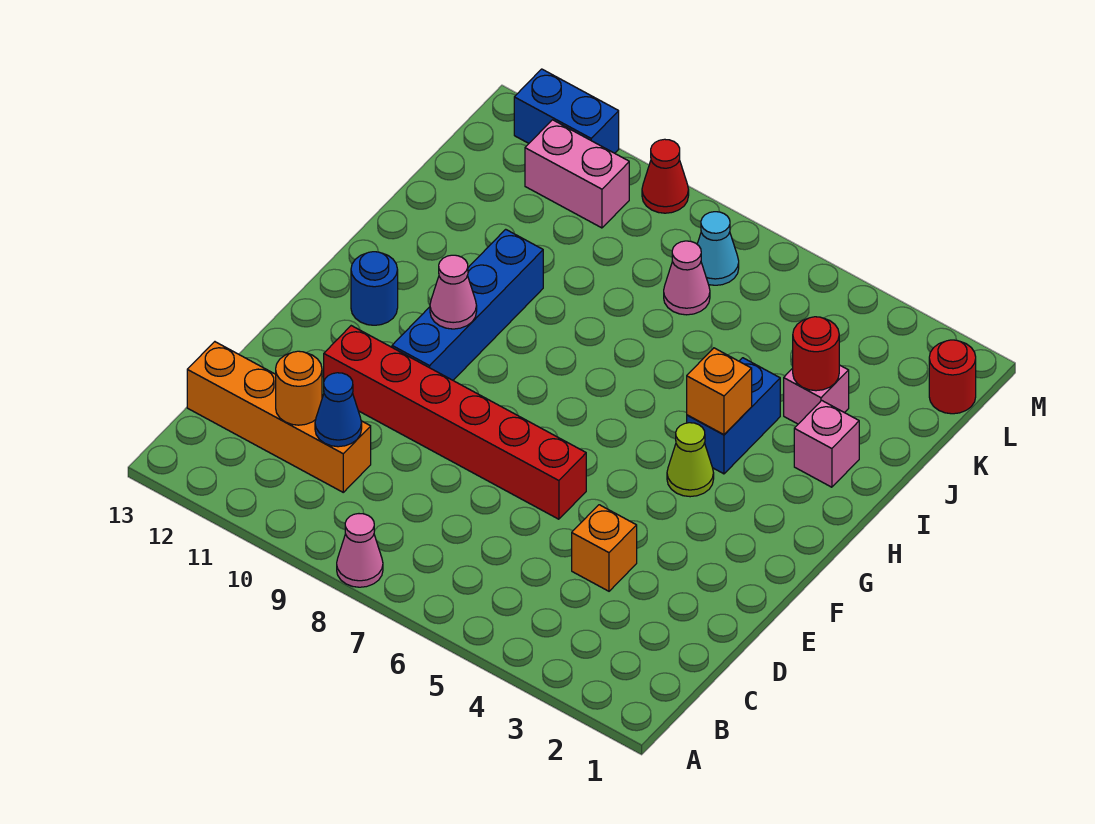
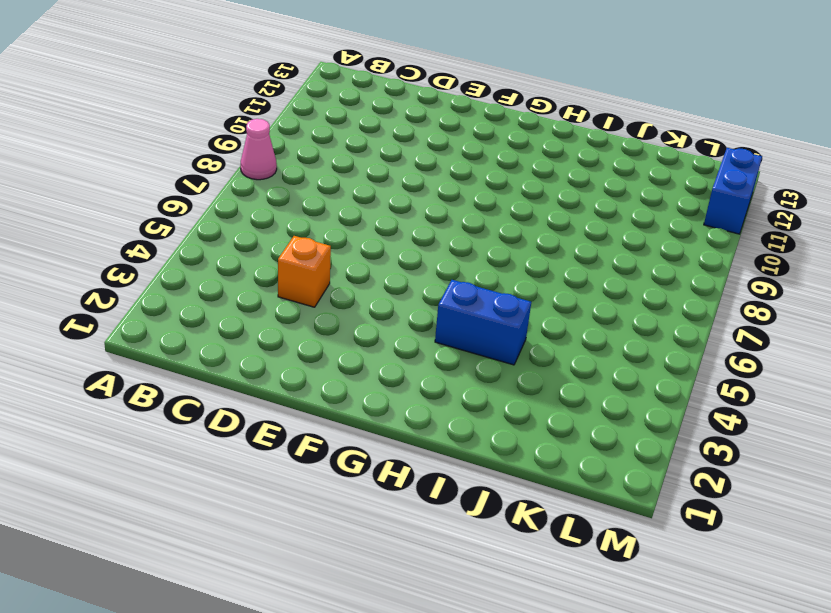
none -> orange 1x4 brick [187,342,371,492]
none -> red 1x6 brick [324,326,586,519]
none -> blue 1x4 brick [392,229,543,380]

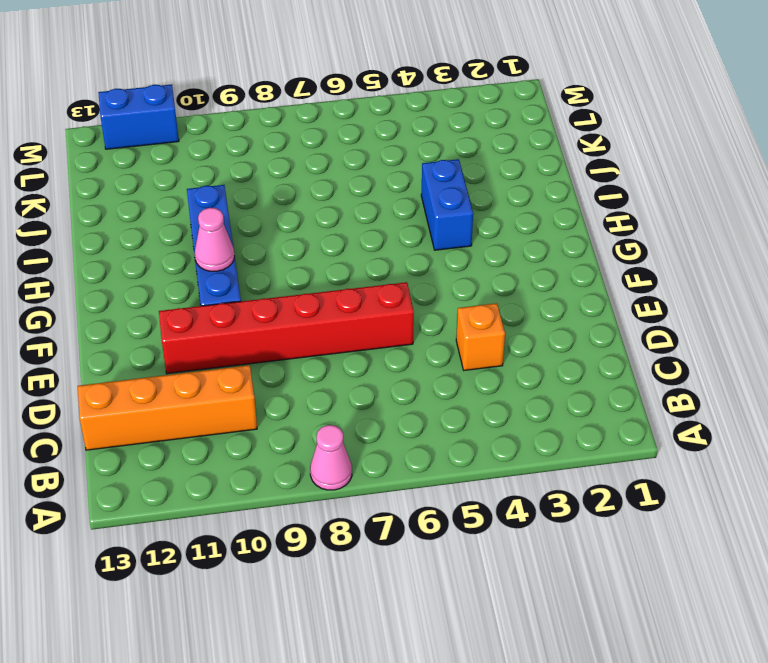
none -> lime 1x1 cone [667,423,714,497]
none -> blue 1x1 round brick [351,252,398,325]
none -> pink 1x1 brick [794,400,859,487]

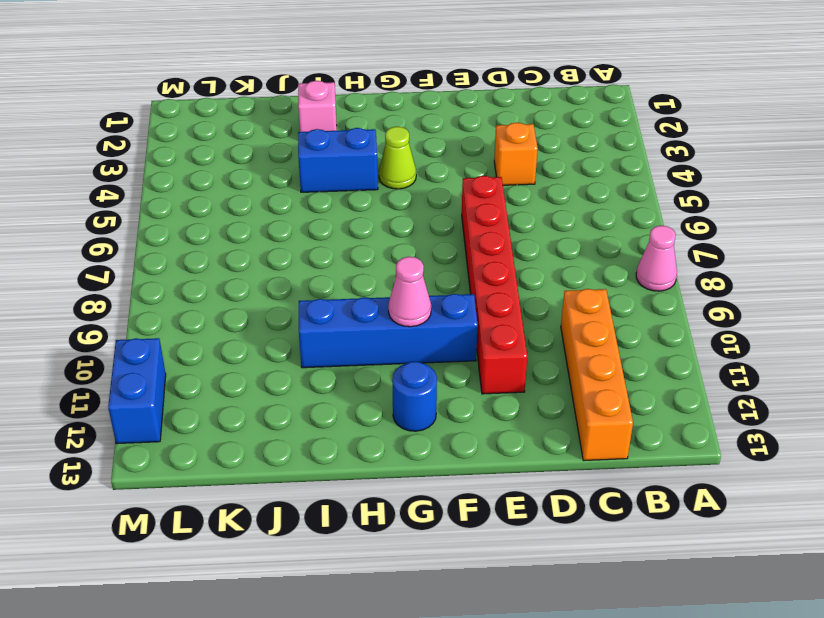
none -> pink 1x1 brick [784,365,849,424]
none -> pink 1x1 cone [664,241,710,315]
none -> red 1x1 round brick [929,340,976,414]

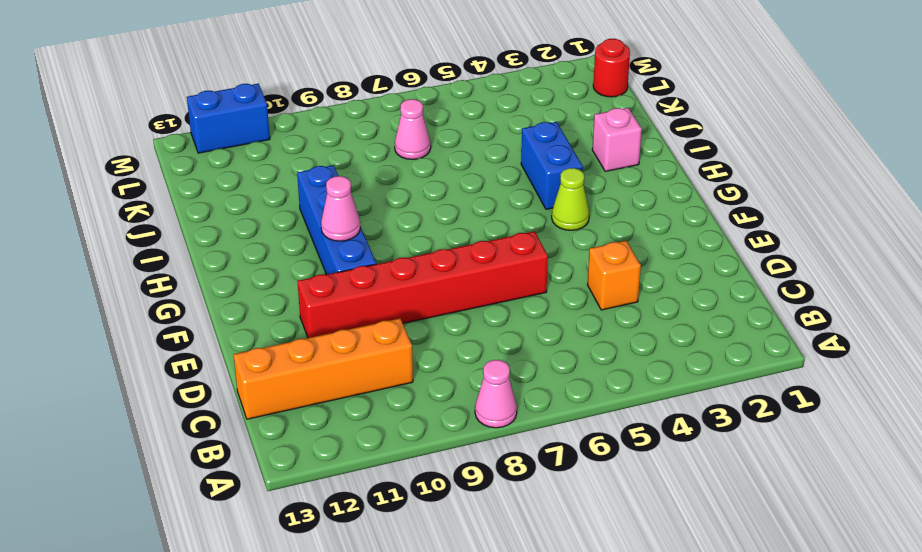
none -> blue 1x1 round brick [351,252,398,325]
none -> pink 1x1 brick [784,365,849,424]
none -> cyan 1x1 cone [697,212,739,285]

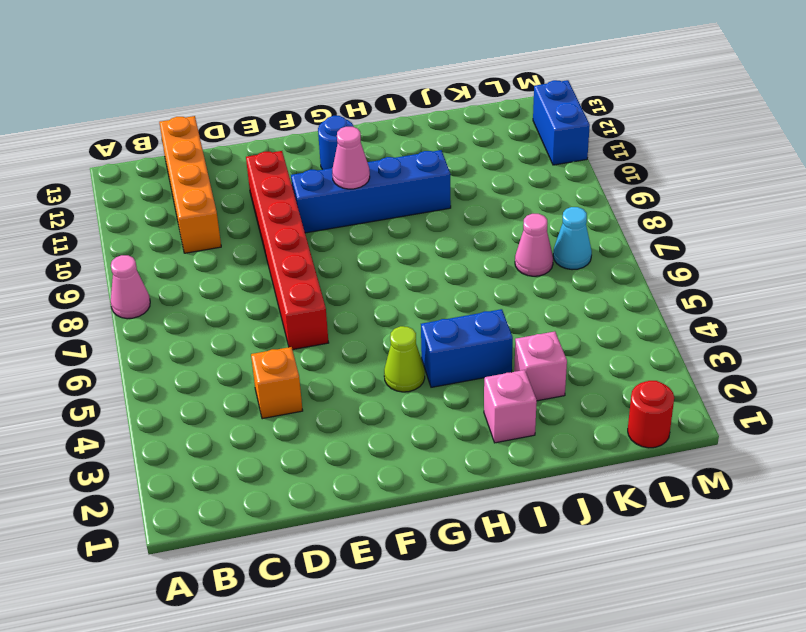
none -> pink 1x2 brick [525,120,629,228]
none -> red 1x1 cone [642,139,689,213]
none -> blue 1x1 cone [315,373,362,447]

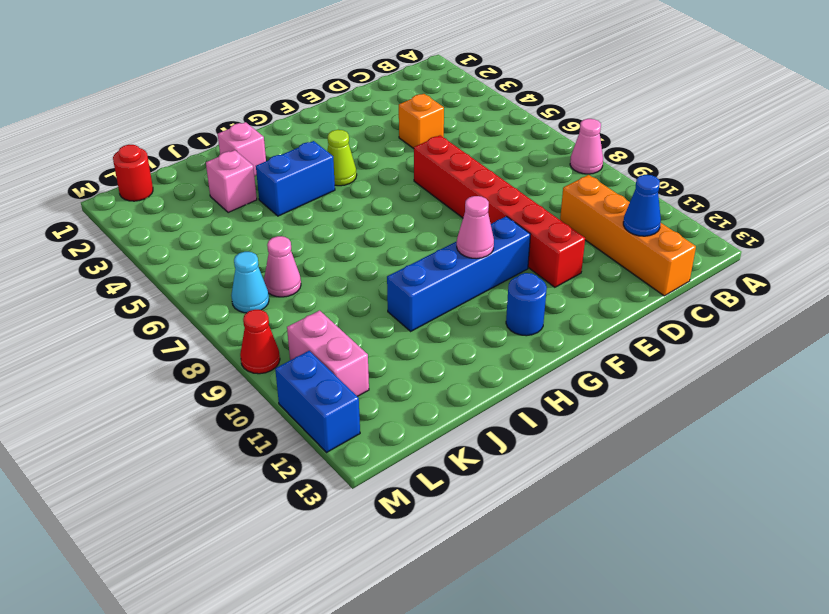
blue 1x1 cone [623,175,661,236] -> blue 1x1 cone moved to [315,373,362,447]
none -> orange 1x1 round brick [276,351,322,425]
none -> orange 1x1 brick [687,348,752,435]
none -> red 1x1 round brick [793,317,839,391]

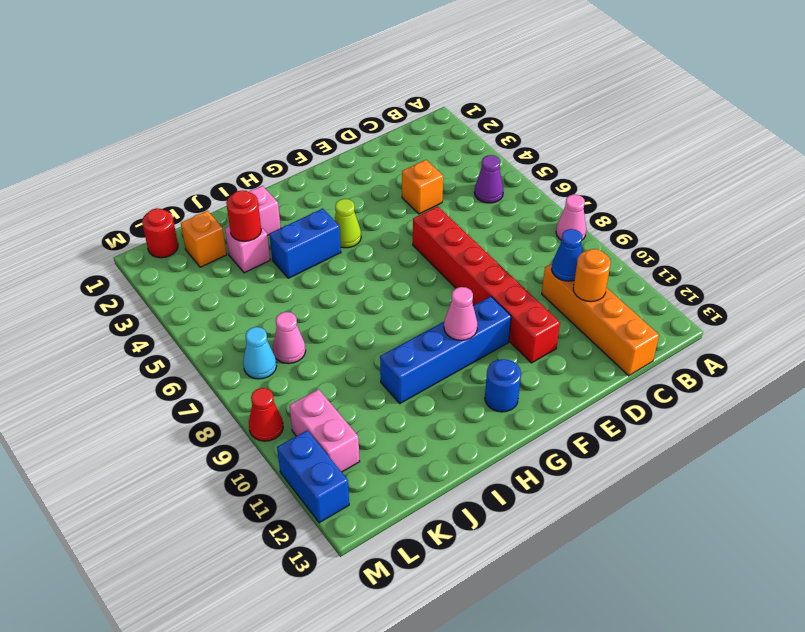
purple 1x1 cone [474,155,503,203] -> none
orange 1x1 brick [181,211,227,267] -> orange 1x1 brick moved to [687,348,752,435]

